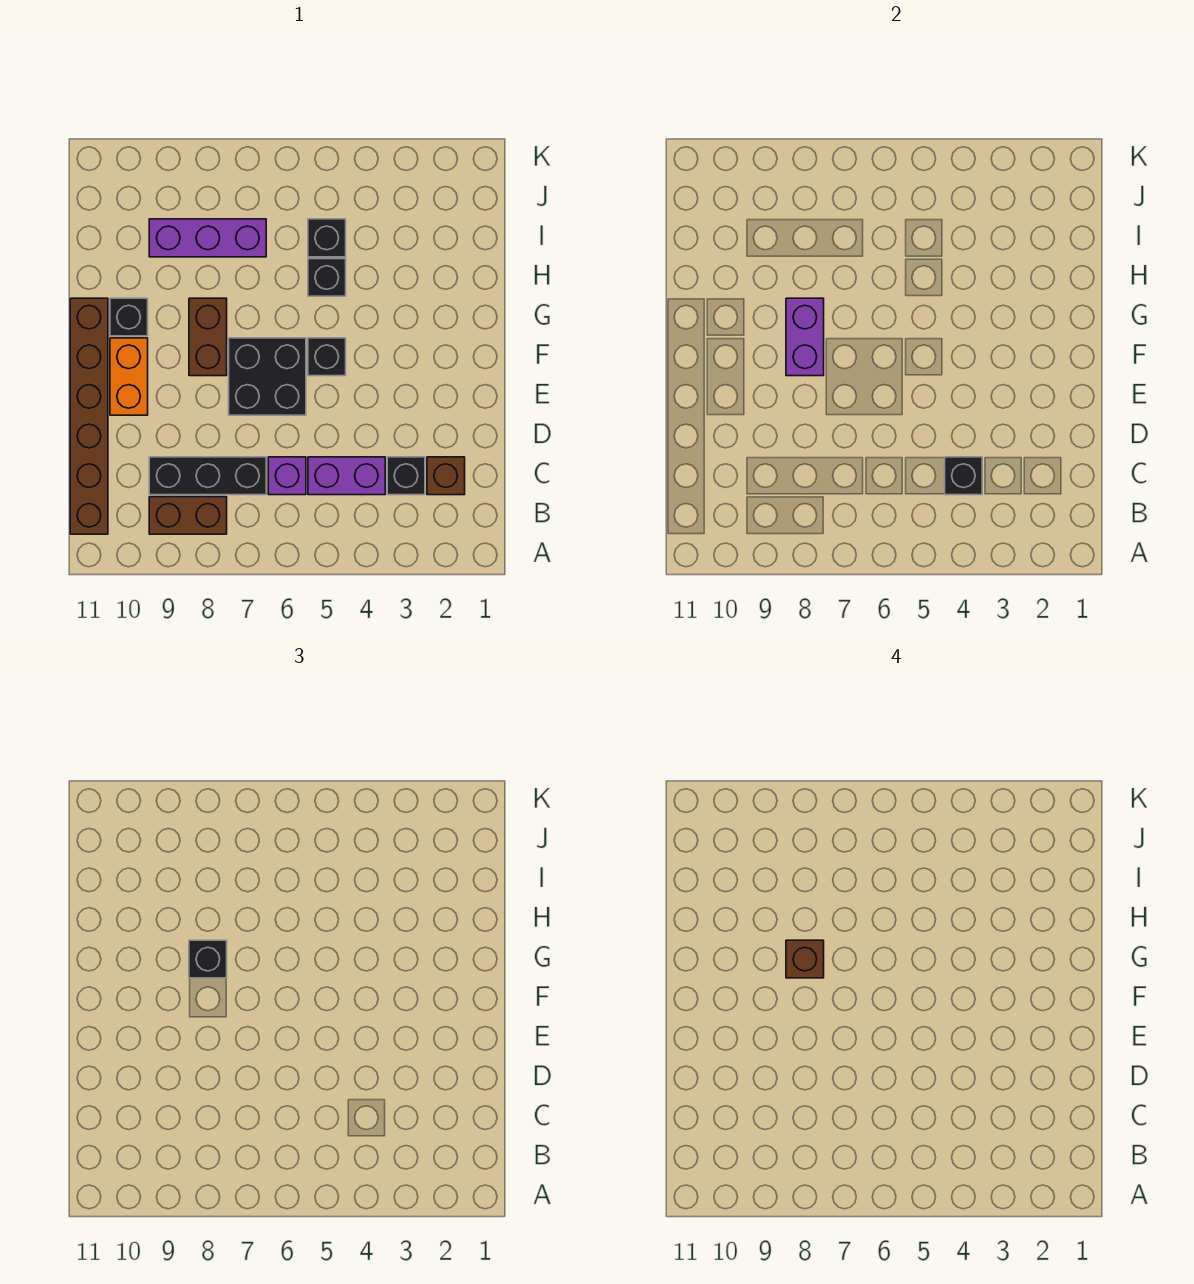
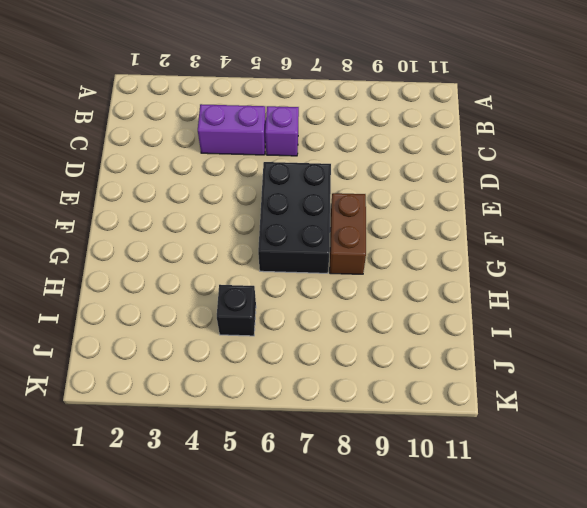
black 2x3 brick [258,162,331,273] -> black 2x2 brick [229,338,306,415]
none -> brown 1x2 brick [149,497,227,534]
none -> brown 1x6 brick [70,298,108,534]
none -> brown 1x1 brick [427,457,465,495]

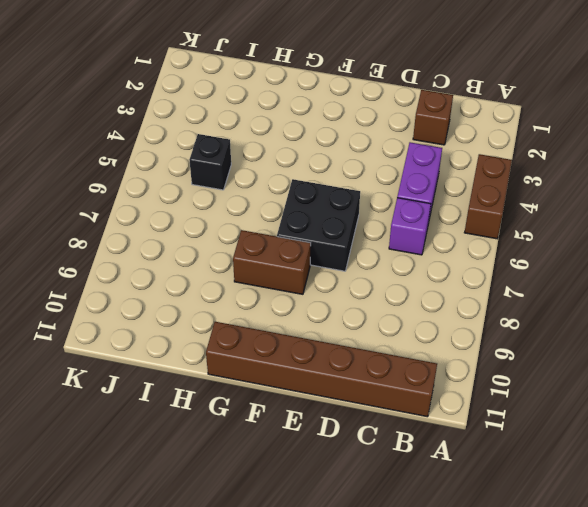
brown 1x2 brick [464,154,512,239] -> brown 1x2 brick moved to [149,497,227,534]
none -> black 1x1 brick [387,457,425,495]
none -> black 1x3 brick [149,457,266,495]
none -> orange 1x2 brick [110,338,148,415]

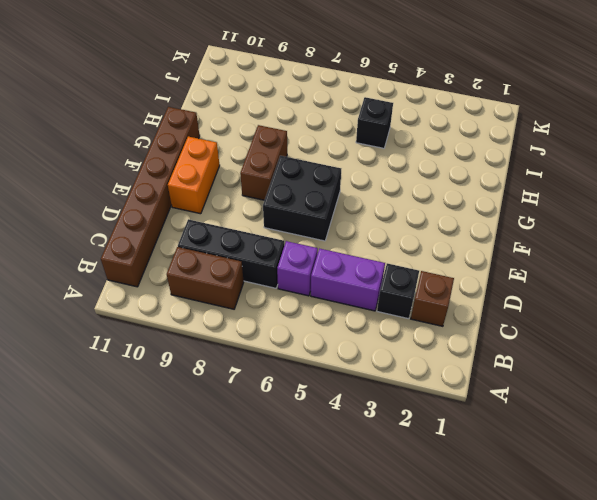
none -> black 1x1 brick [308,338,346,376]
none -> black 1x1 brick [110,298,148,336]
none -> black 1x1 brick [308,259,346,296]

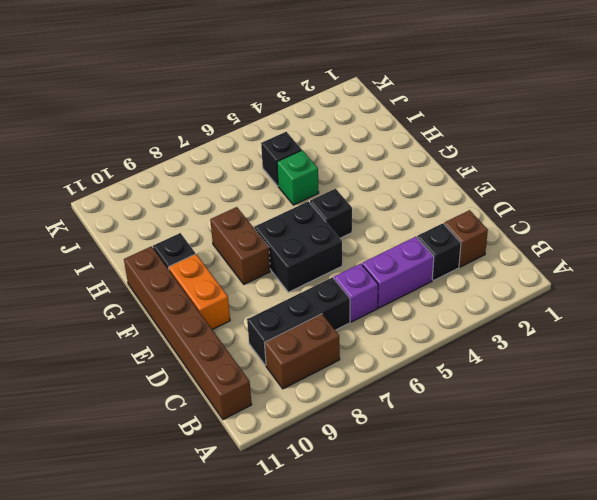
green 1x1 brick [277,150,319,205] -> black 1x1 brick [308,259,346,296]
none -> purple 1x3 brick [149,219,266,257]
none -> black 1x1 brick [945,457,982,495]
none -> purple 1x2 brick [786,298,824,376]

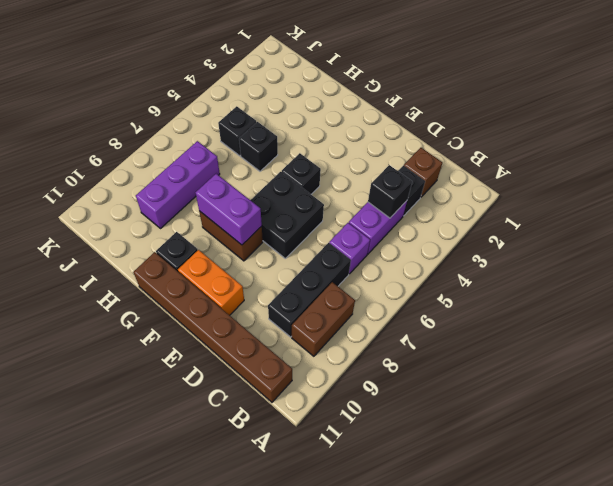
none -> black 1x1 brick [189,940,227,978]
none -> brown 1x1 brick [786,940,824,978]

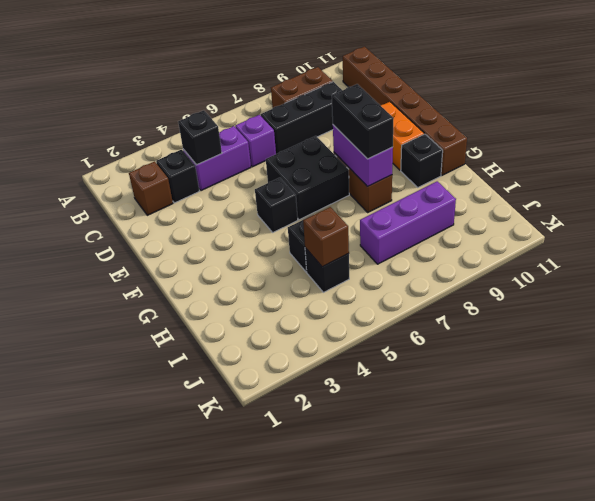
black 1x2 brick [332,84,394,159] -> black 1x1 brick [189,940,227,978]
brown 1x1 brick [303,207,349,267] -> brown 1x1 brick moved to [786,940,824,978]

